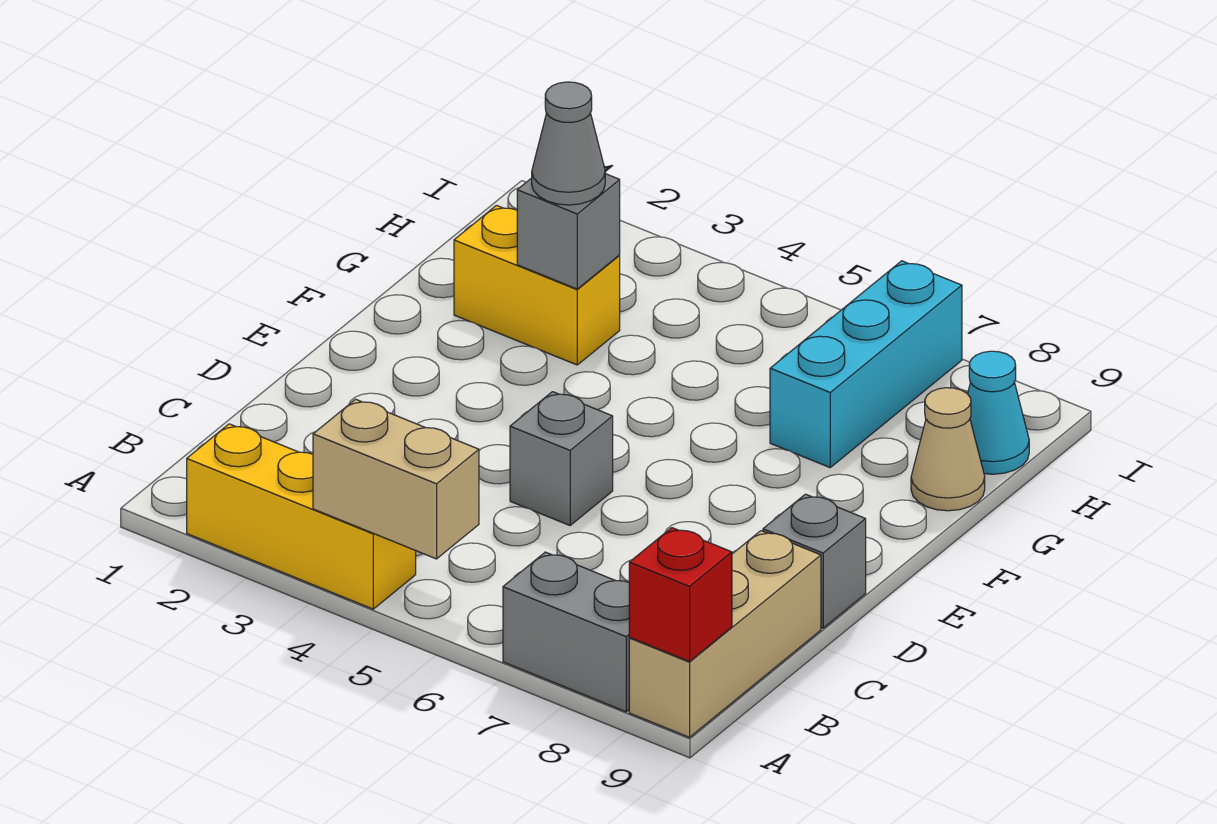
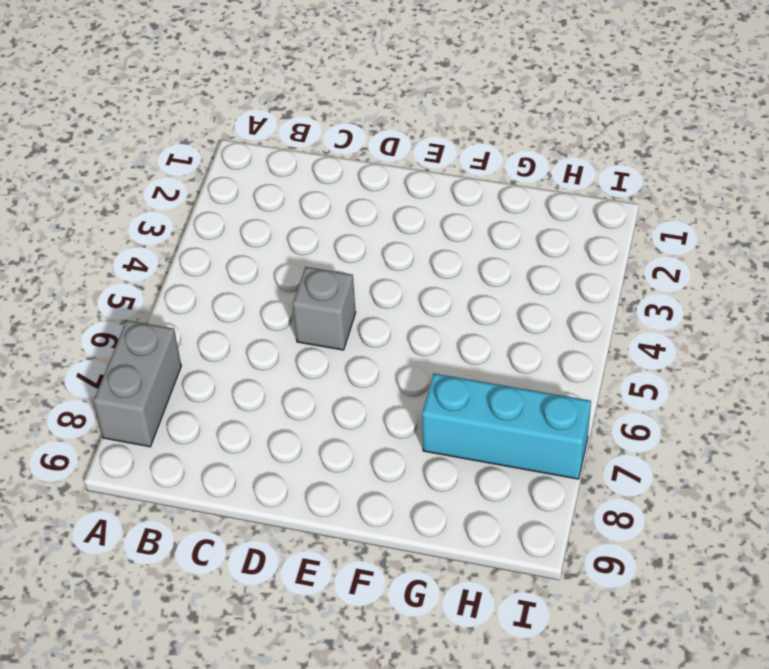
none -> yellow 1x3 brick [187,424,416,609]
none -> tan 1x3 brick [629,531,821,737]
none -> grey 1x1 brick [763,494,866,628]

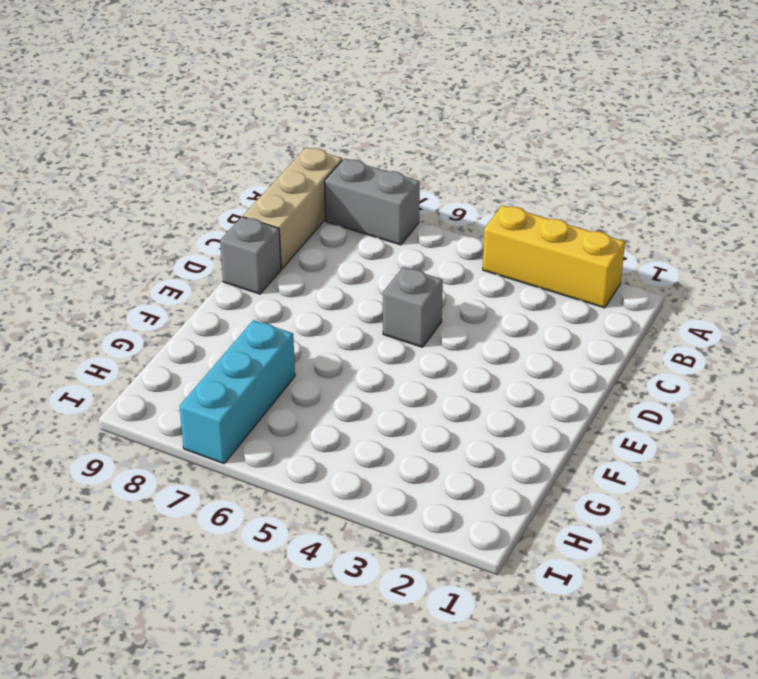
none -> yellow 1x2 brick [454,205,620,365]
none -> tan 1x1 cone [911,388,985,511]
none -> cyan 1x1 cone [968,351,1029,474]

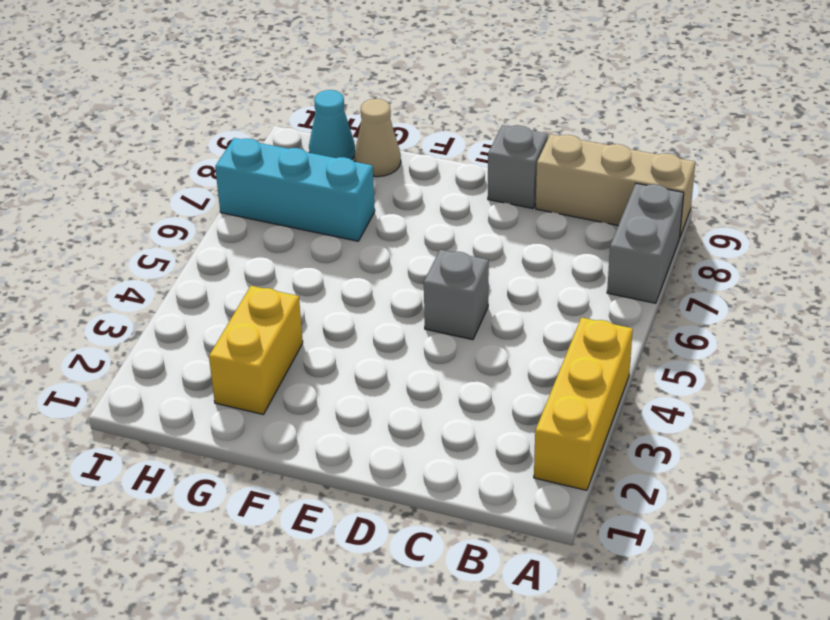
none -> tan 1x2 brick [313,399,479,559]
none -> red 1x1 brick [629,528,732,662]
none -> grey 1x1 brick [517,174,620,289]

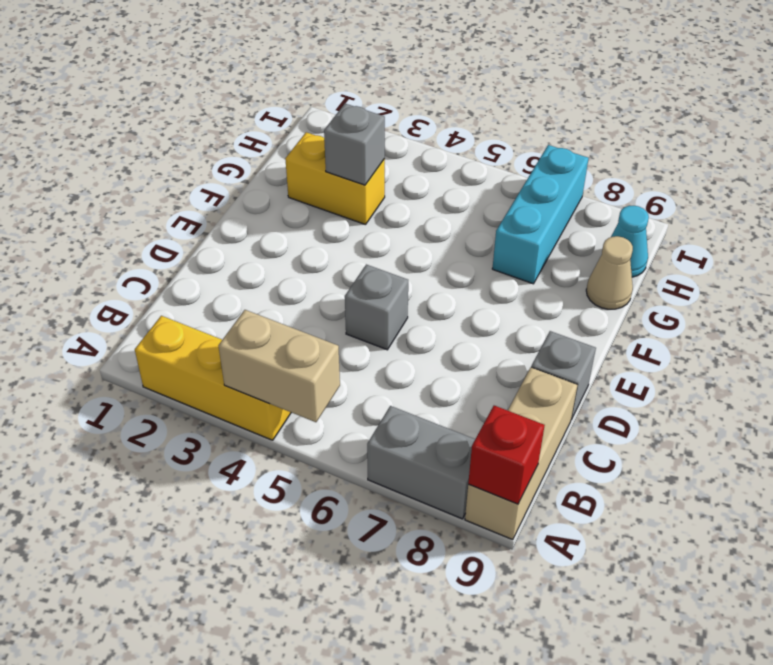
none -> grey 1x1 cone [532,82,605,205]

